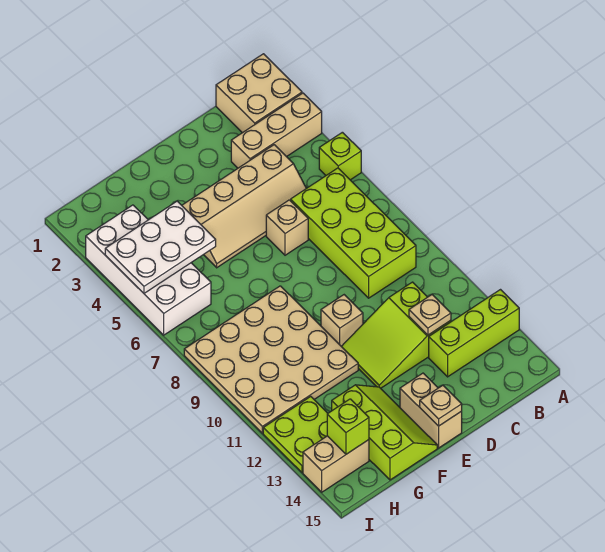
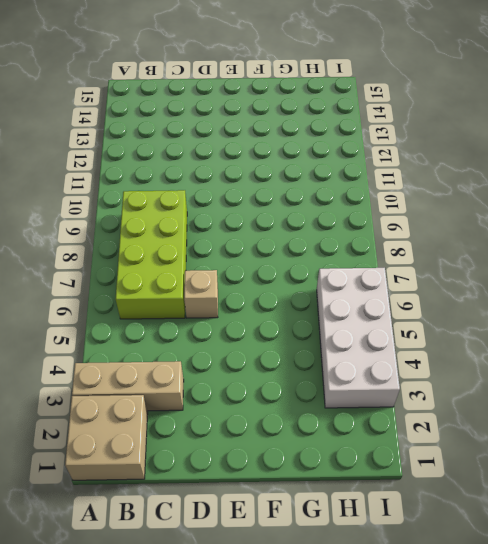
none -> lime 1x1 brick [319,132,361,180]
none -> lime 1x3 brick [429,290,519,377]
none -> tan 2x4 slope [182,145,306,268]

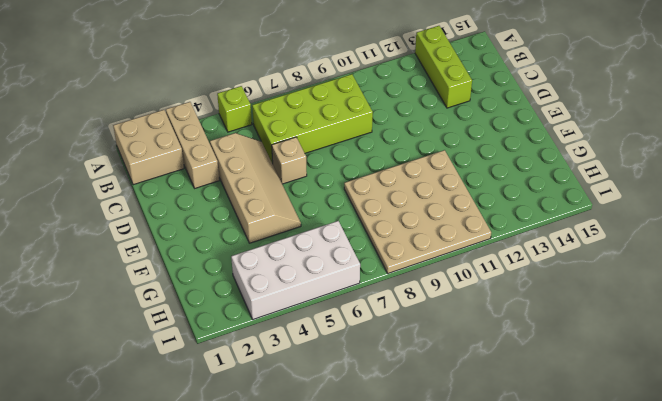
none -> lime 2x3 slope [341,282,451,388]
none -> tan 1x1 brick [321,295,363,346]
none -> tan 1x2 brick [400,373,462,448]

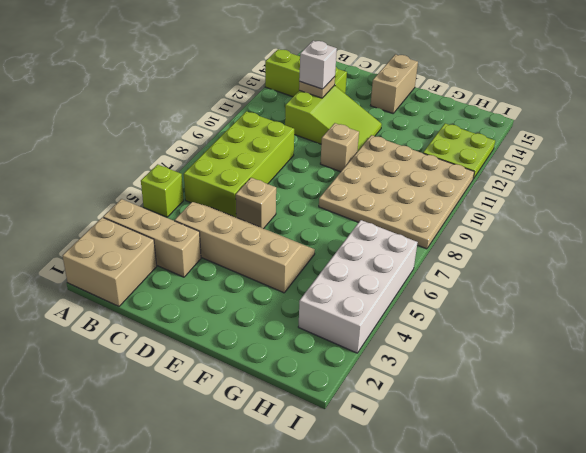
white 1x1 brick [299,41,337,89] -> none
none -> lime 2x3 slope [332,385,437,480]
none -> tan 1x2 brick [303,436,369,492]
none -> tan 1x1 plate [420,385,462,426]

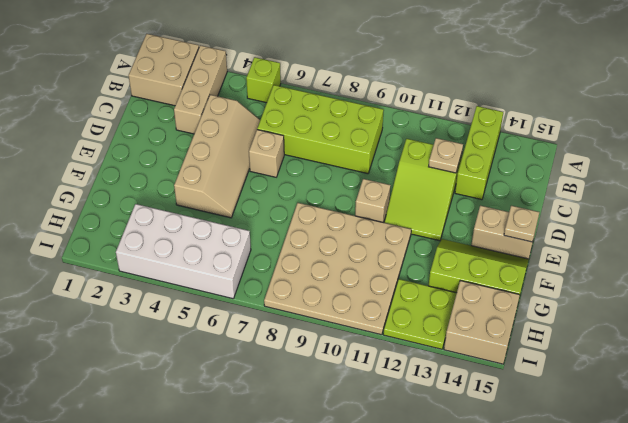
tan 2x2 brick [444,281,520,364] -> tan 1x2 brick [303,436,369,492]
none -> white 2x3 plate [105,201,216,293]
none -> lime 1x1 brick [327,399,369,454]

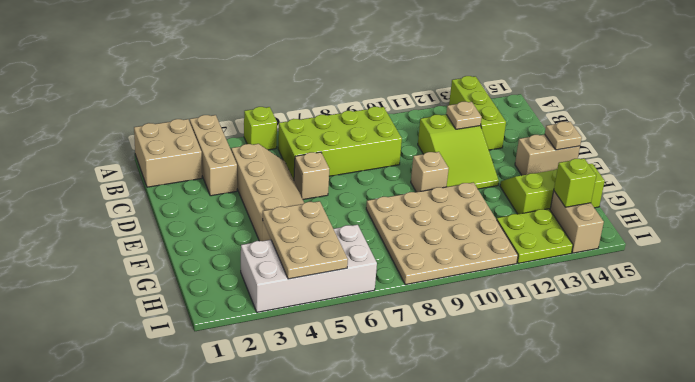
tan 2x3 plate [263,201,348,279] -> white 2x3 plate [105,201,216,293]

